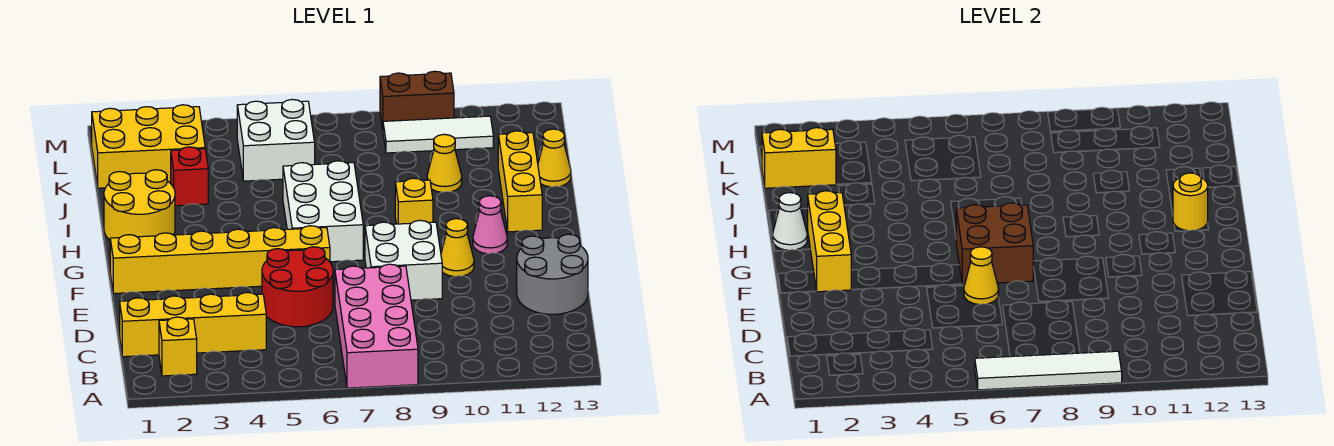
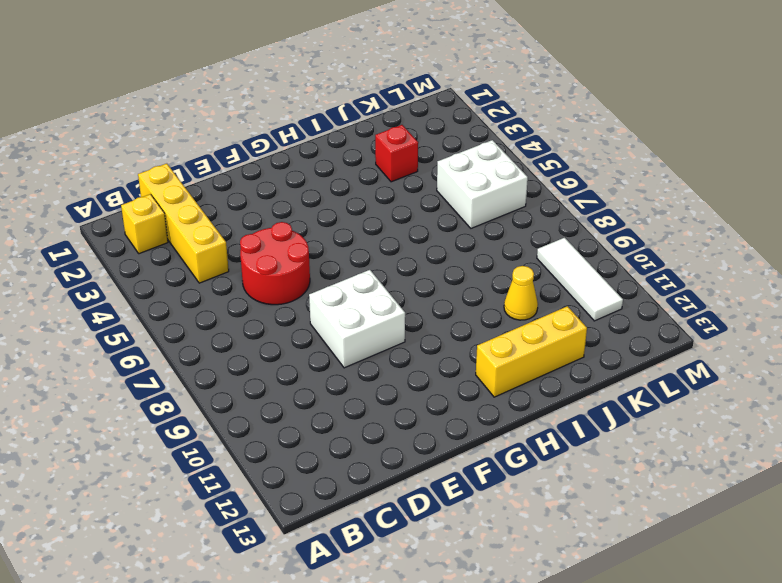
none -> pink 2x4 brick [335,264,418,388]
none -> grey 2x2 round brick [517,234,588,314]
none -> yellow 1x6 brick [110,226,330,294]

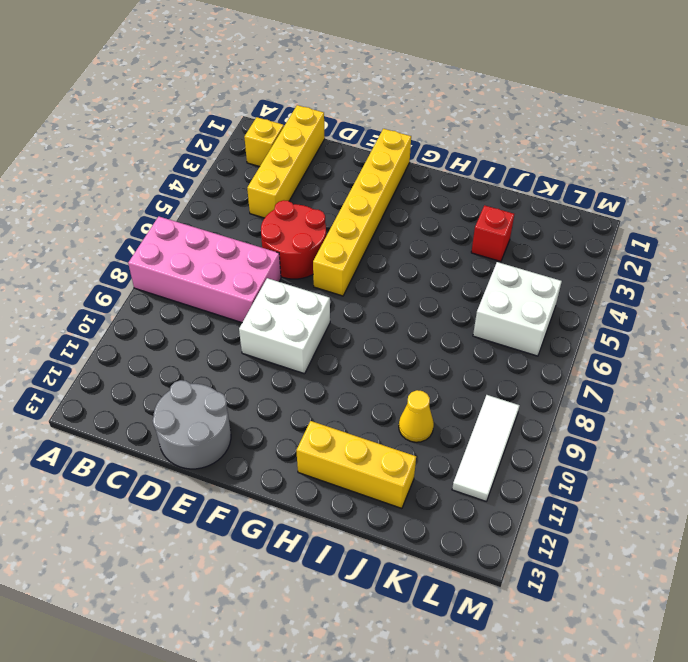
none -> yellow 1x1 cone [441,219,474,277]
none -> white 2x3 brick [283,161,363,262]
none -> pink 1x1 cone [473,196,507,254]

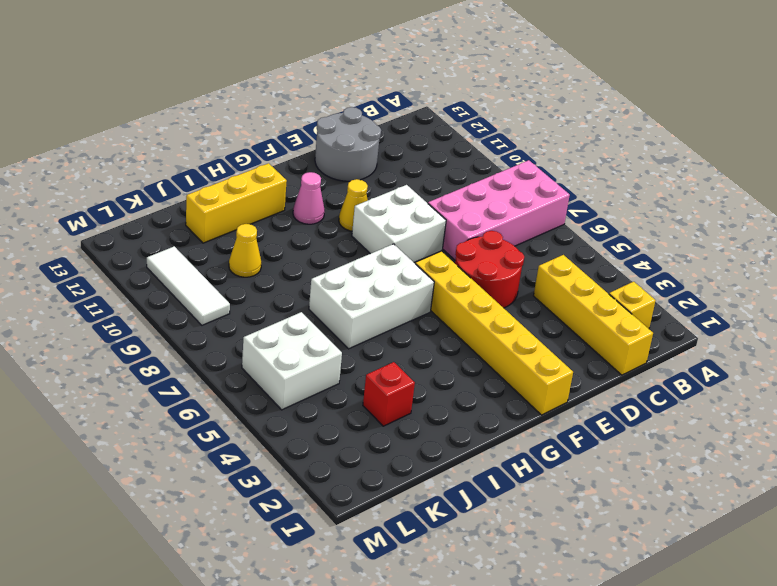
none -> yellow 2x2 round brick [104,170,175,240]
none -> yellow 1x1 brick [395,178,433,224]
none -> yellow 1x1 cone [538,129,571,187]

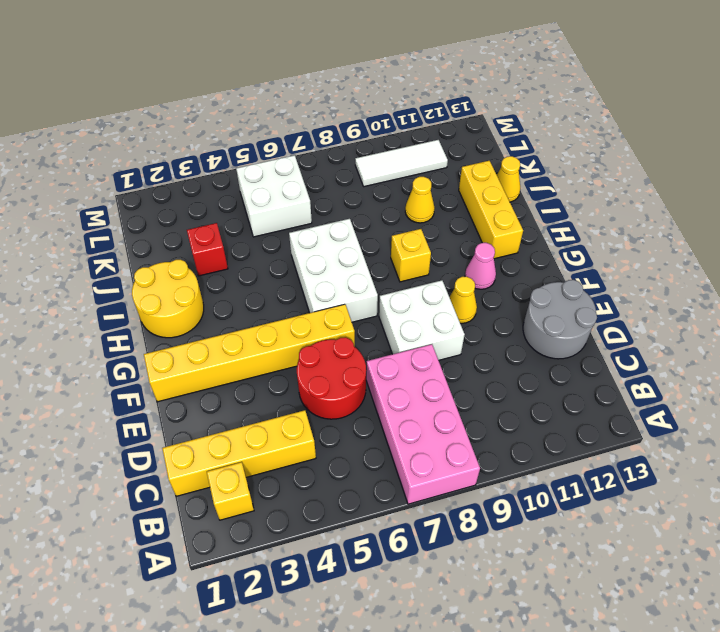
none -> yellow 2x3 brick [92,105,205,188]
none -> brown 1x2 brick [380,71,454,129]
none -> white 1x4 tile [975,351,1122,390]

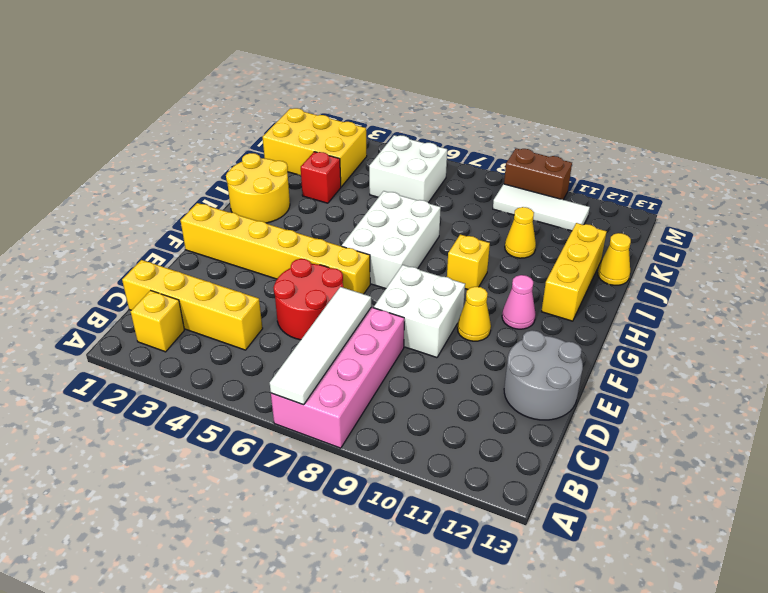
white 1x4 tile [270,287,371,405] -> white 1x4 tile turned to [975,351,1122,390]
none -> yellow 1x1 cone [964,247,999,304]
none -> yellow 1x3 brick [808,191,852,292]
none -> brown 2x2 brick [956,203,1033,285]

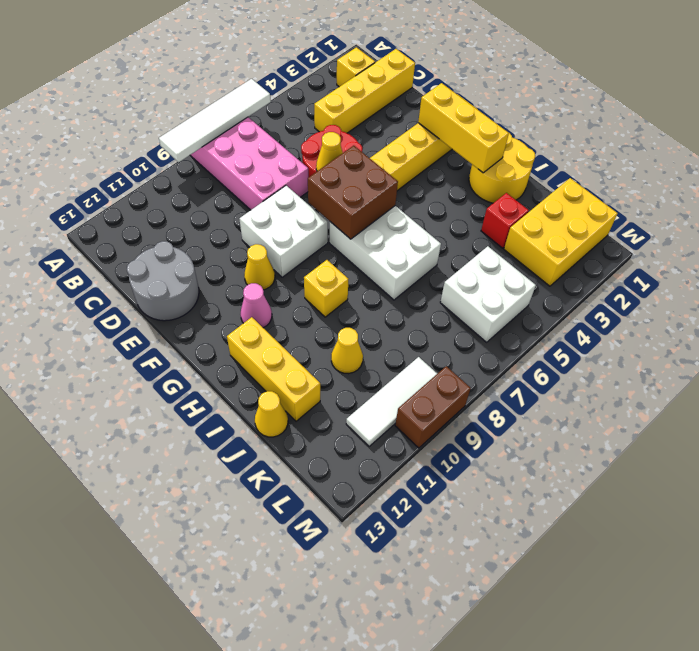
none -> white 1x1 cone [773,193,807,250]
none -> yellow 1x1 round brick [1173,173,1208,231]
none -> yellow 1x2 brick [762,128,836,188]

